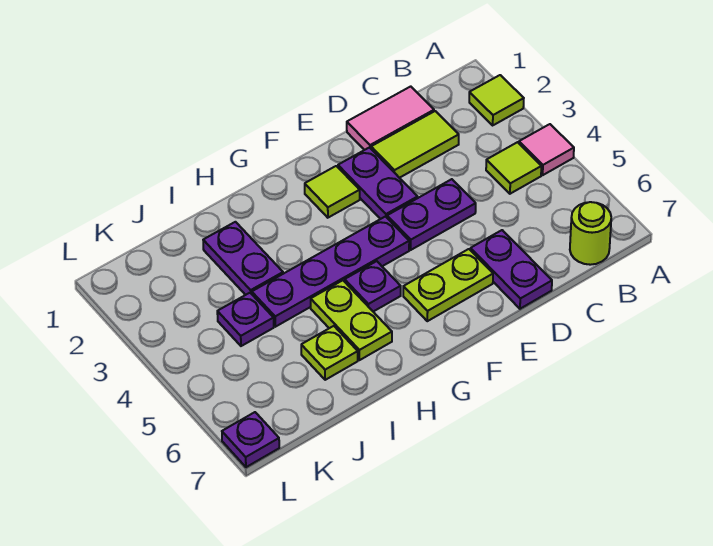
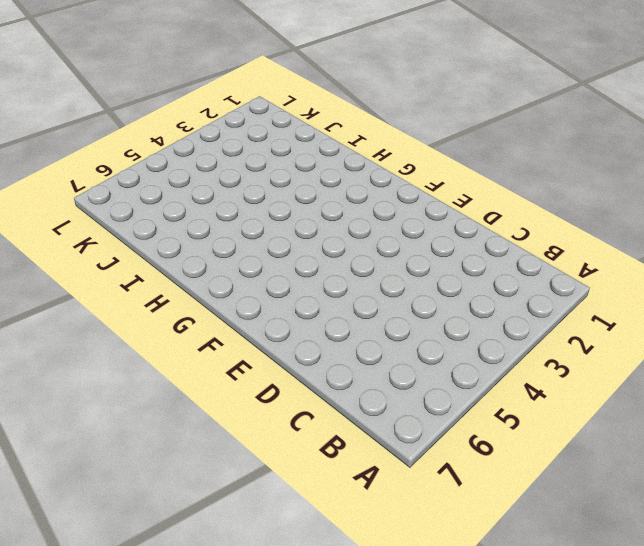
none -> lime 1x1 tile [469,75,524,125]
none -> pink 1x1 tile [519,124,574,175]
none -> lime 1x1 tile [486,142,541,194]

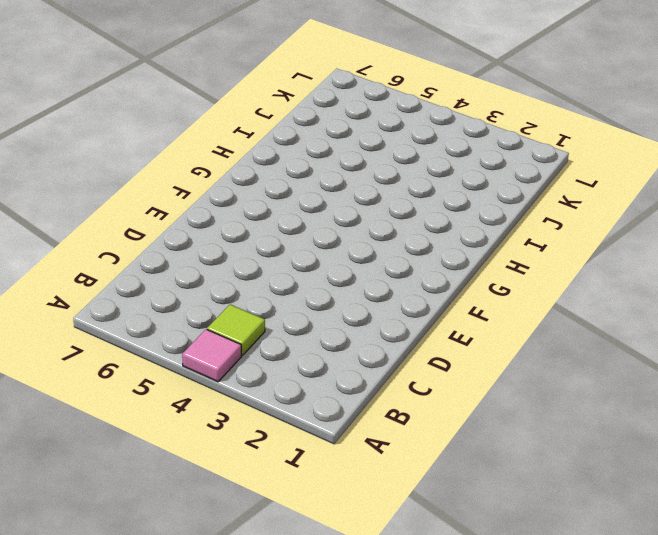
none -> lime 1x1 tile [469,75,524,125]
none -> lime 1x1 round brick [570,202,611,265]
none -> pink 1x2 tile [347,86,434,150]

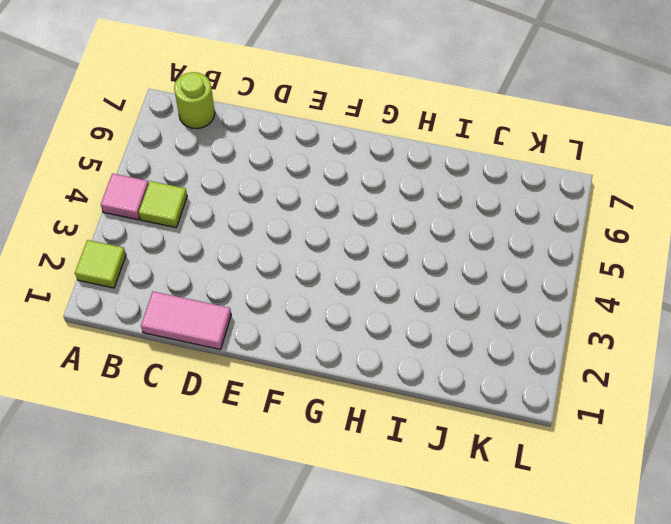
none -> lime 1x2 tile [371,111,459,178]
none -> purple 1x2 plate [387,179,476,250]
none -> purple 1x2 plate [471,230,552,309]

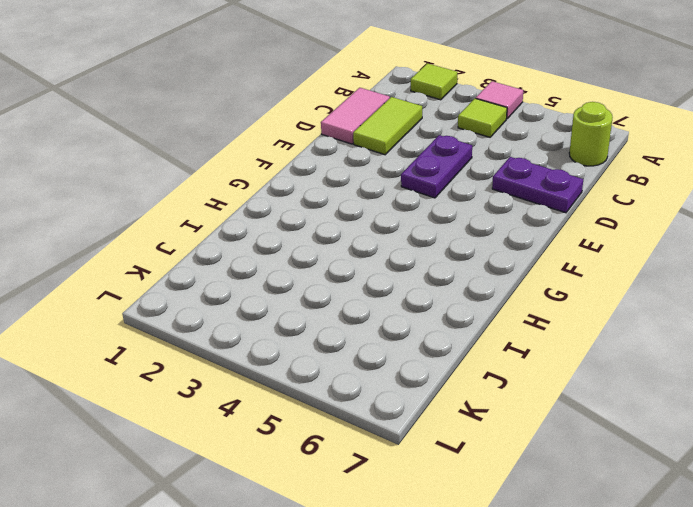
none -> purple 1x2 plate [338,148,418,219]
none -> lime 1x2 plate [403,249,493,321]
none -> lime 1x1 tile [305,166,360,218]

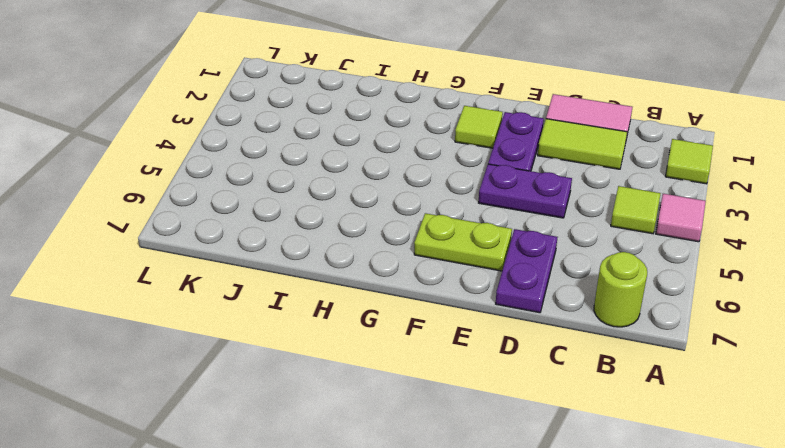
none -> purple 1x4 plate [252,217,409,327]
none -> purple 1x1 plate [345,261,401,312]
none -> lime 1x2 plate [311,280,392,360]

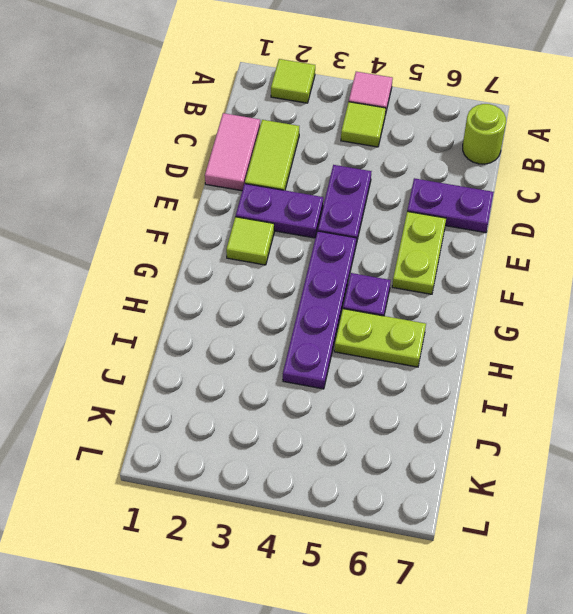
none -> purple 1x2 plate [203,222,283,295]
none -> lime 1x1 plate [301,326,358,380]
none -> purple 1x1 plate [217,293,274,346]

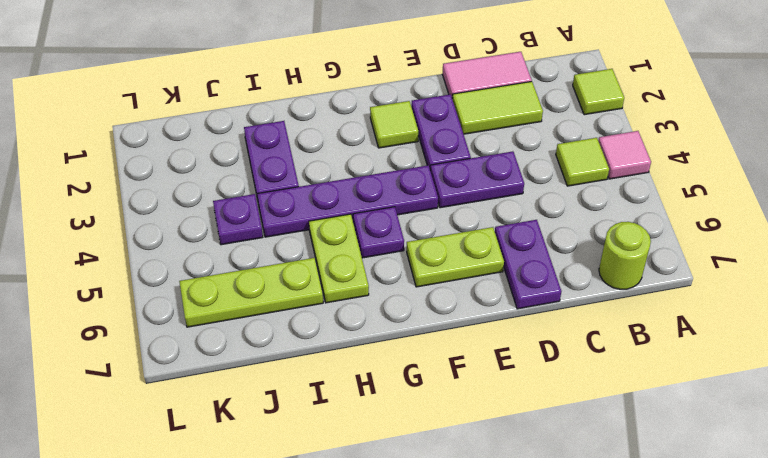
lime 1x3 plate [179,258,323,327] -> lime 1x1 plate [301,326,358,380]
none -> purple 1x1 plate [222,412,279,467]

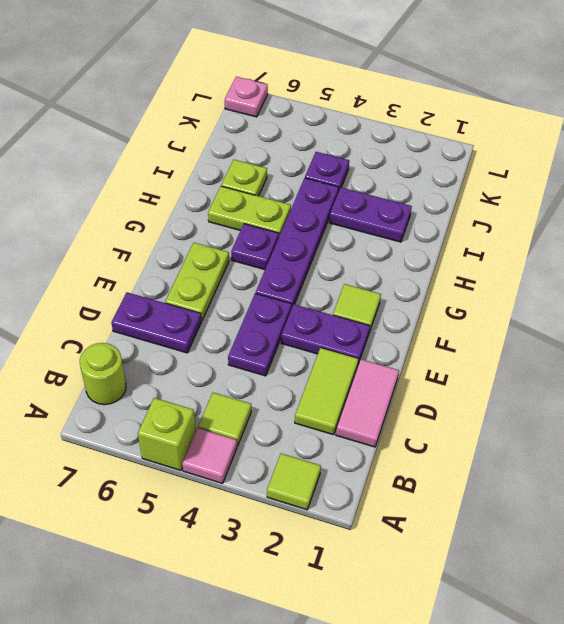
lime 1x1 brick [138,398,196,470] -> none
pink 1x1 plate [225,77,268,117] -> purple 1x1 plate [222,412,279,467]

